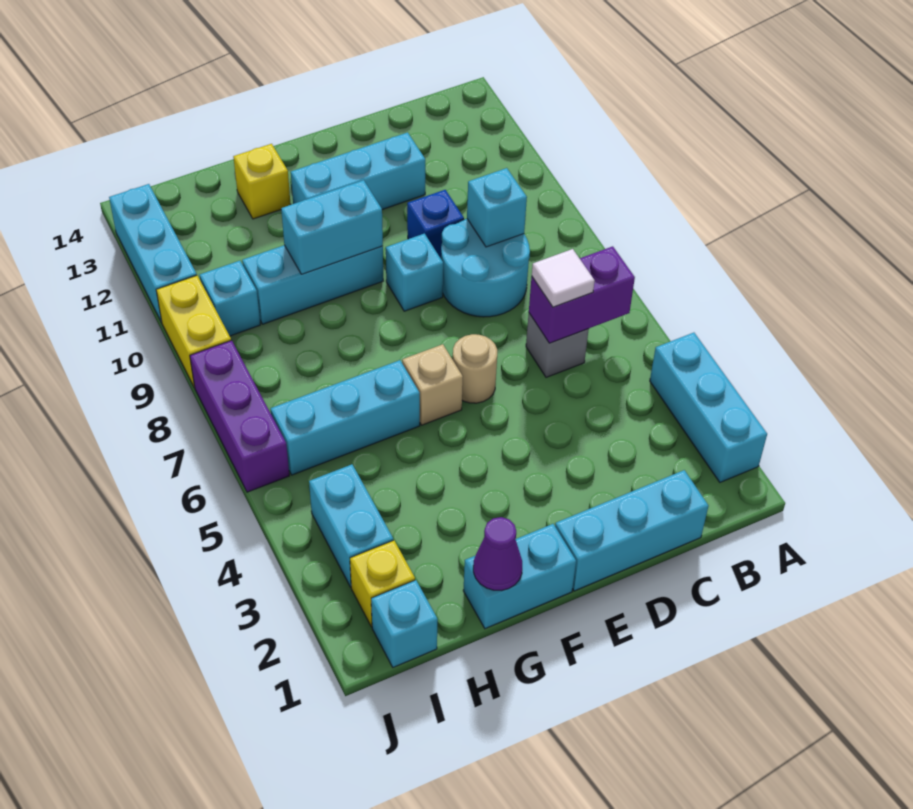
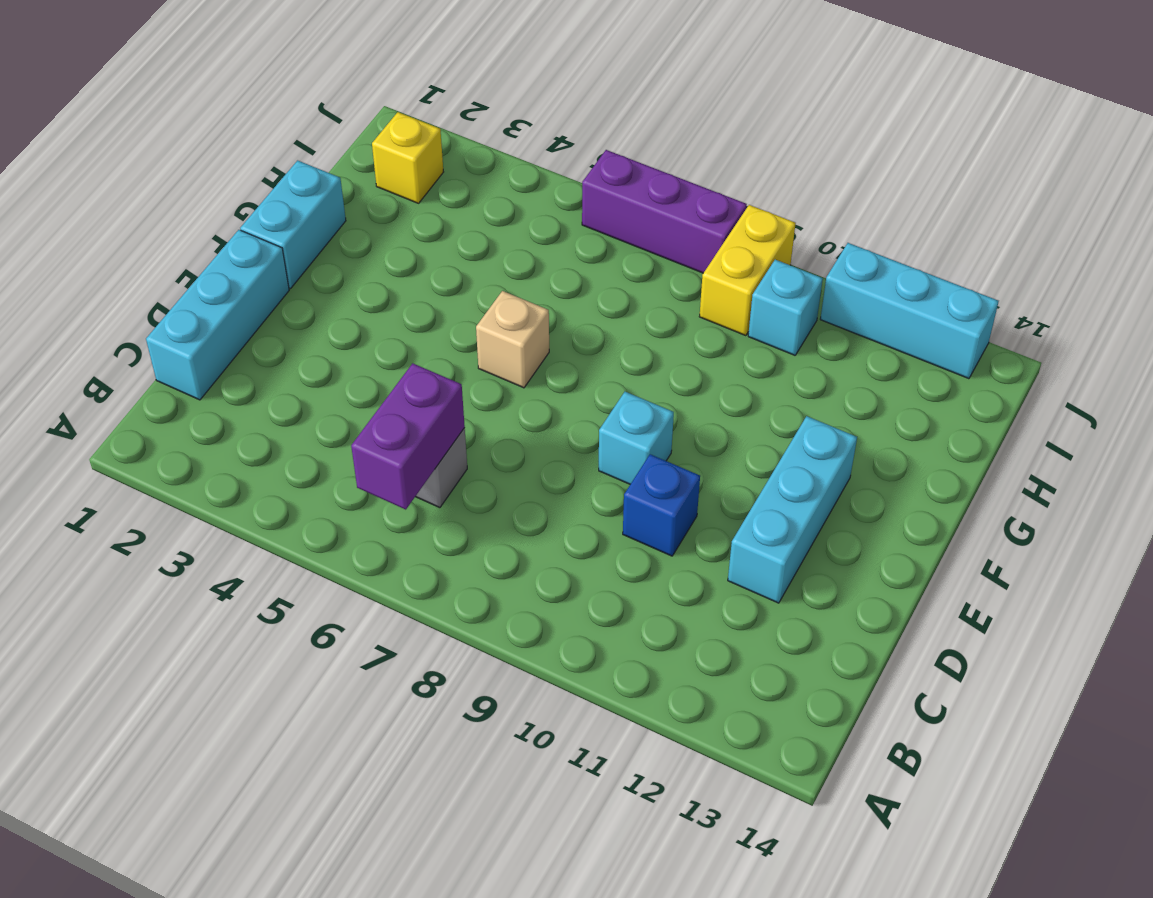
yellow 1x2 brick [699,205,796,336] -> yellow 1x2 brick turned to [156,276,231,387]
none -> cyan 1x3 brick [650,333,767,482]
none -> cyan 2x2 round brick [441,219,530,317]
none -> tan 1x1 round brick [453,334,497,403]

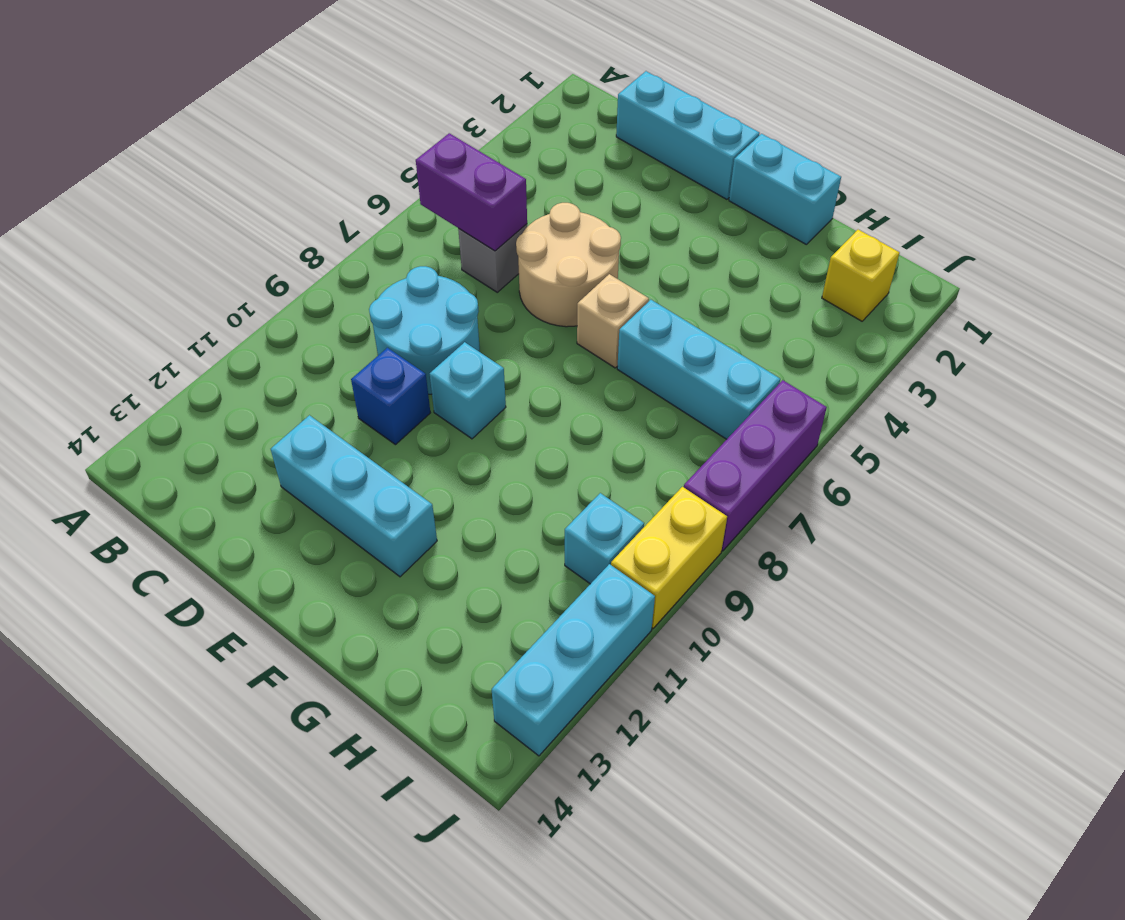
tan 2x2 round brick [516,203,621,327] -> tan 1x1 round brick [453,334,497,403]
none -> cyan 1x3 brick [650,333,767,482]
none -> cyan 1x3 brick [242,245,383,324]
none -> yellow 1x1 brick [233,144,291,219]

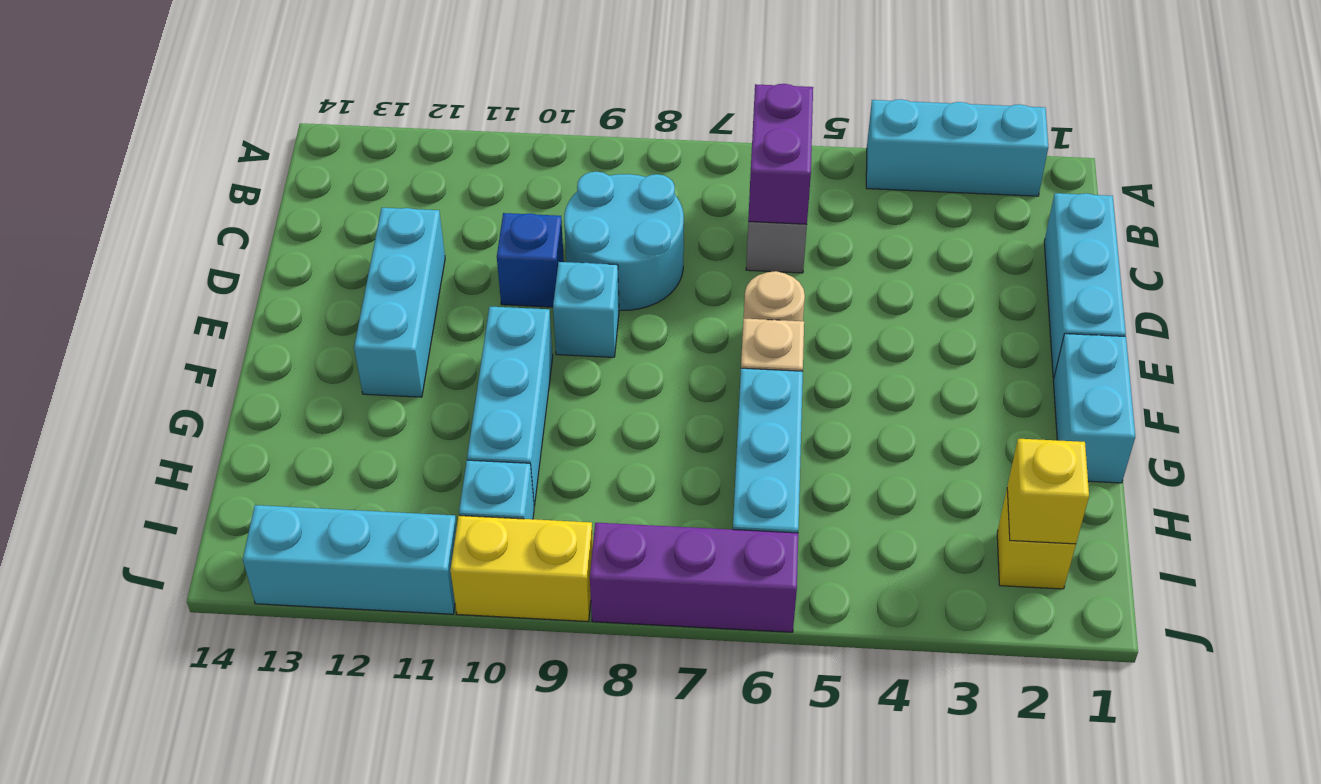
yellow 1x1 brick [1007,439,1089,544] -> yellow 1x1 brick moved to [233,144,291,219]
none -> cyan 1x1 brick [371,580,438,667]
none -> cyan 1x2 brick [309,464,393,587]
none -> cyan 1x1 brick [467,168,527,247]

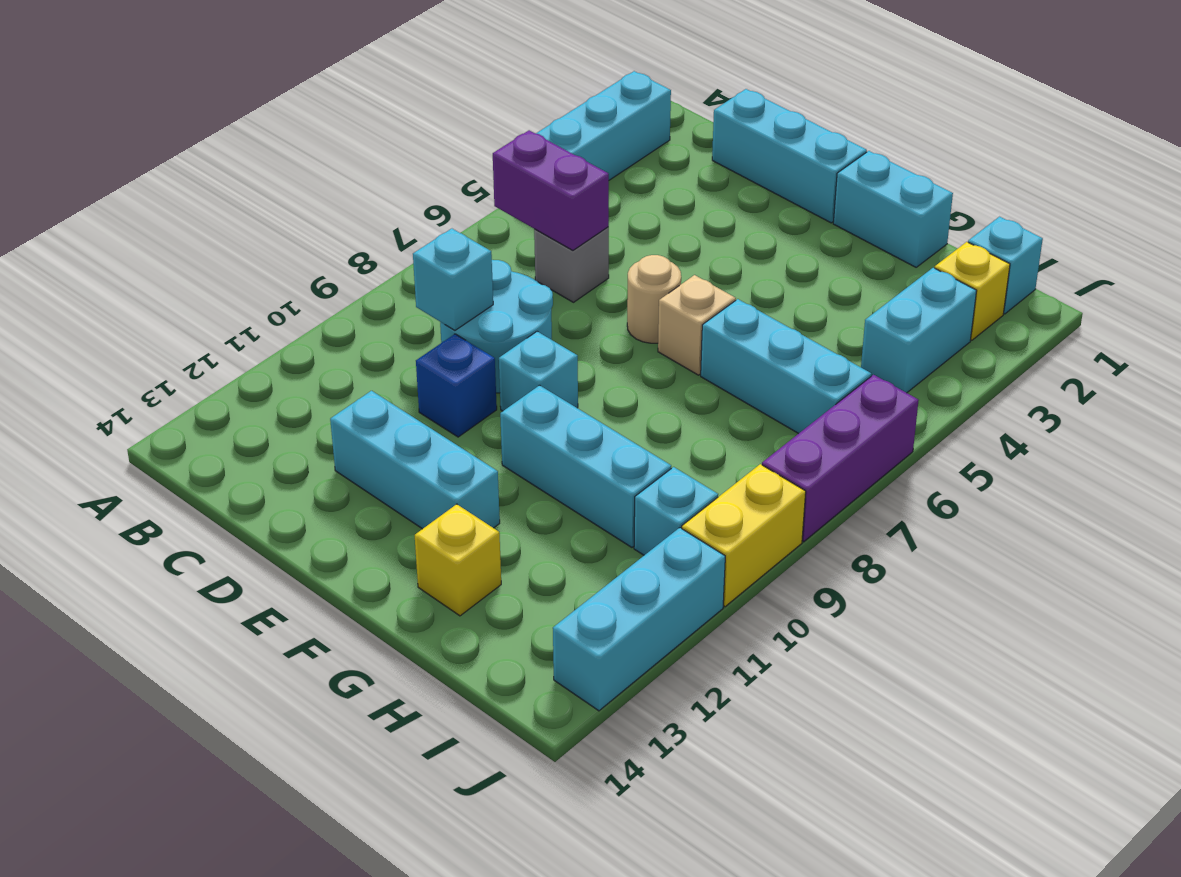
none -> cyan 1x2 brick [281,180,383,274]
none -> purple 1x1 cone [473,517,522,590]
none -> white 1x1 tile [532,249,595,307]

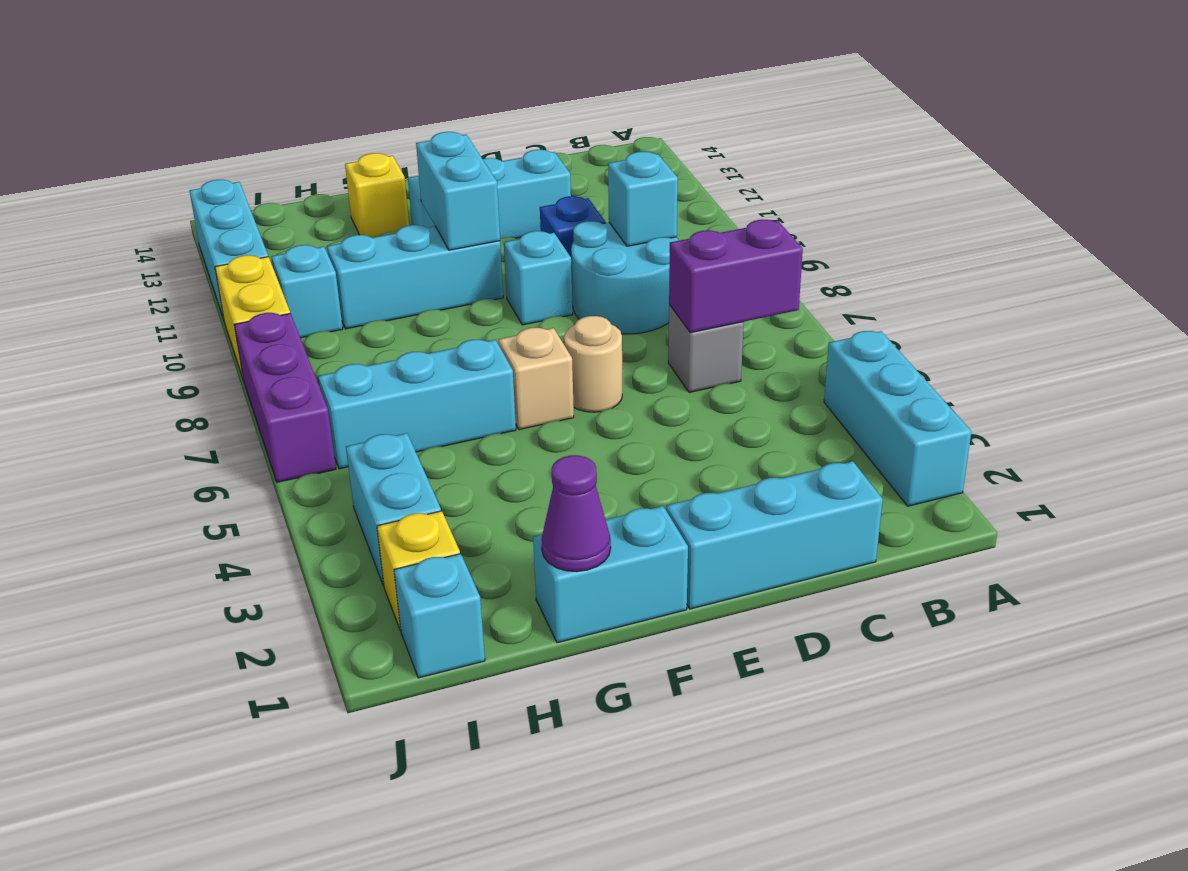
cyan 1x2 brick [416,132,500,250] -> cyan 1x2 brick turned to [281,180,383,274]
none -> white 1x1 tile [532,249,595,307]

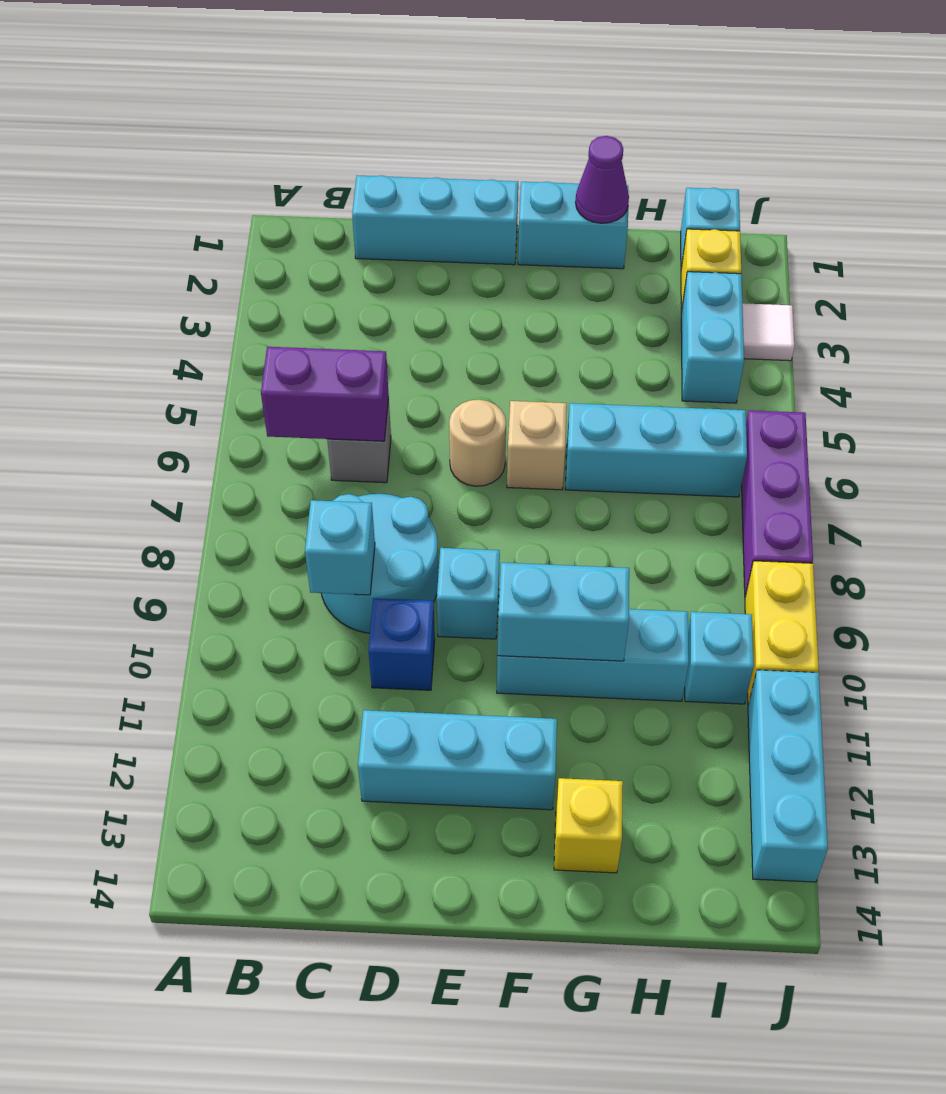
white 1x1 tile [742,303,794,361] -> white 1x1 tile moved to [532,249,595,307]
none -> cyan 1x3 brick [650,333,767,482]

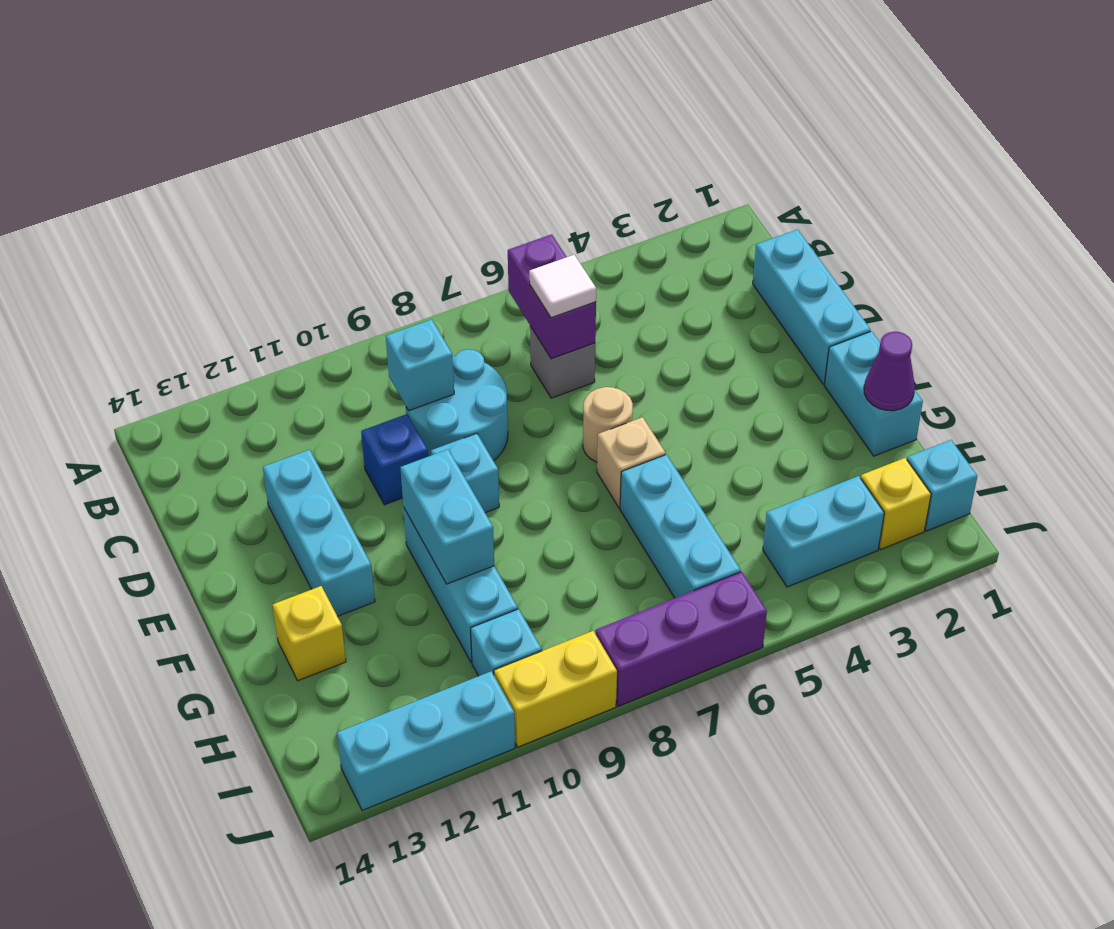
none -> cyan 1x3 brick [650,333,767,482]

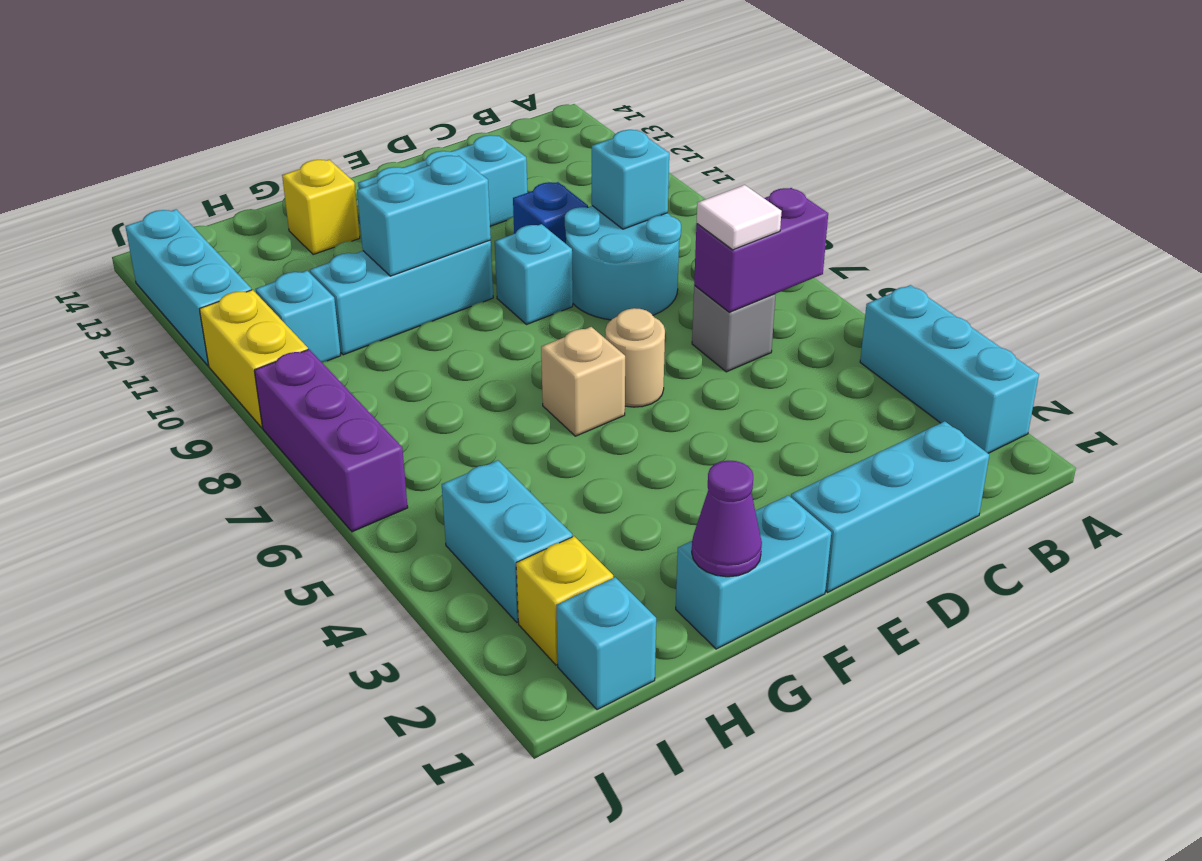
none -> cyan 1x3 brick [271,360,420,475]

